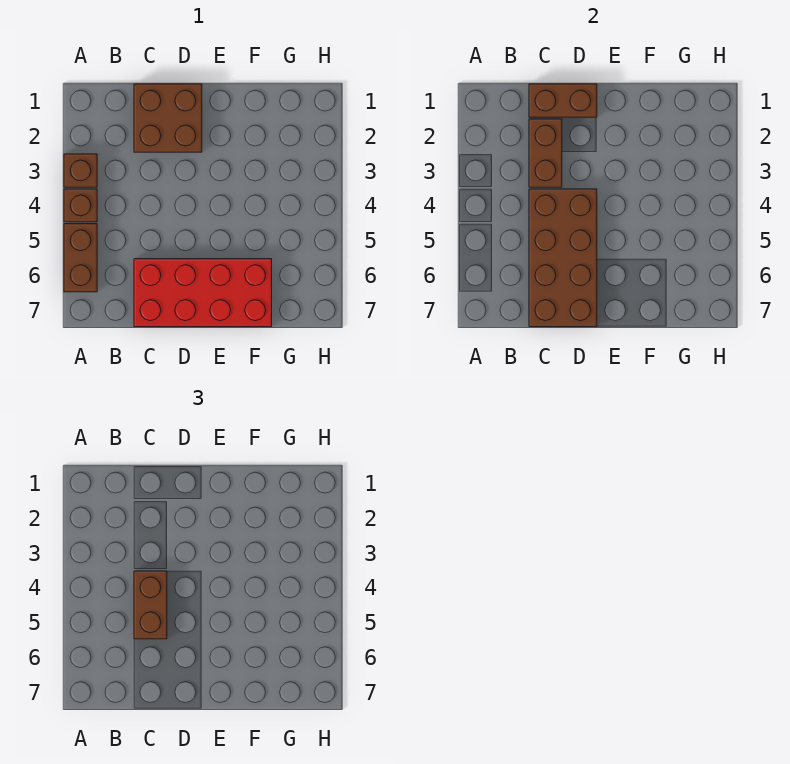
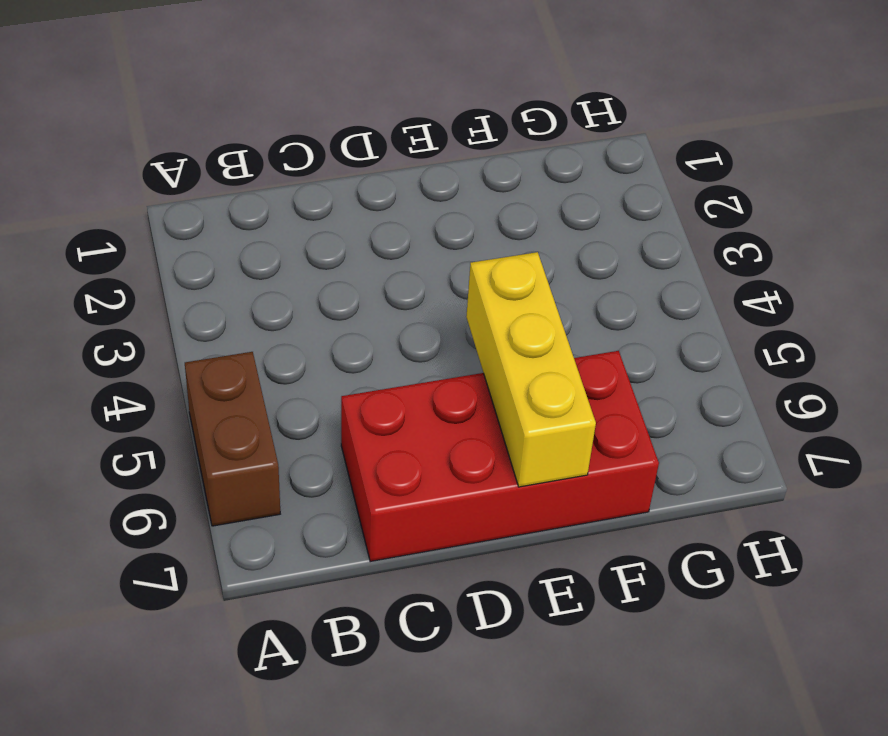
yellow 1x3 brick [466,252,596,487] -> none
none -> brown 1x1 brick [64,154,97,187]
none -> brown 1x1 brick [64,189,97,222]

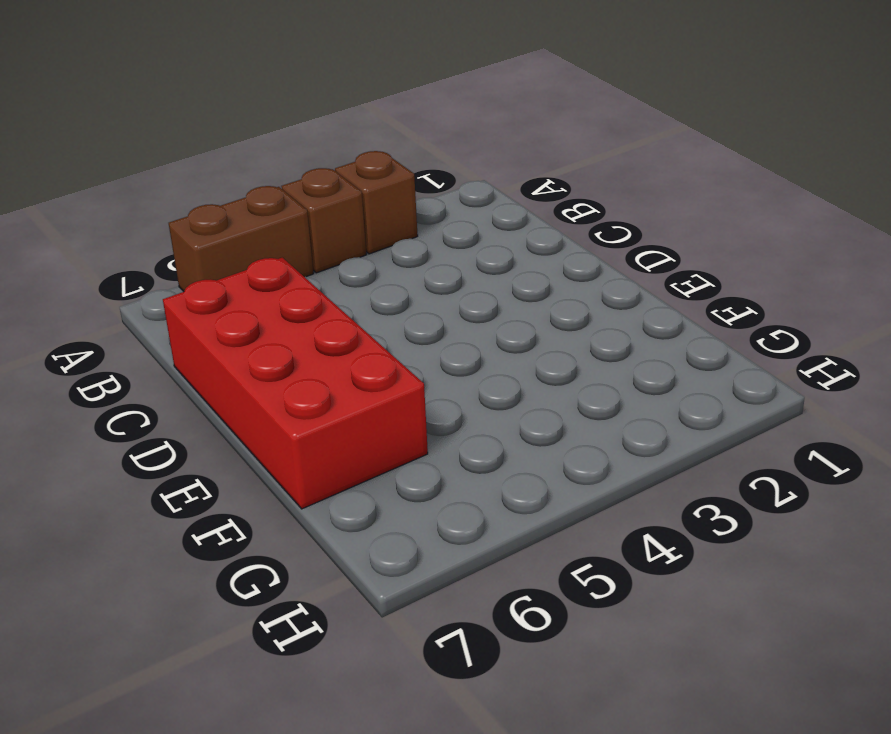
none -> brown 2x2 brick [134,84,202,152]
none -> brown 1x2 brick [529,84,597,117]

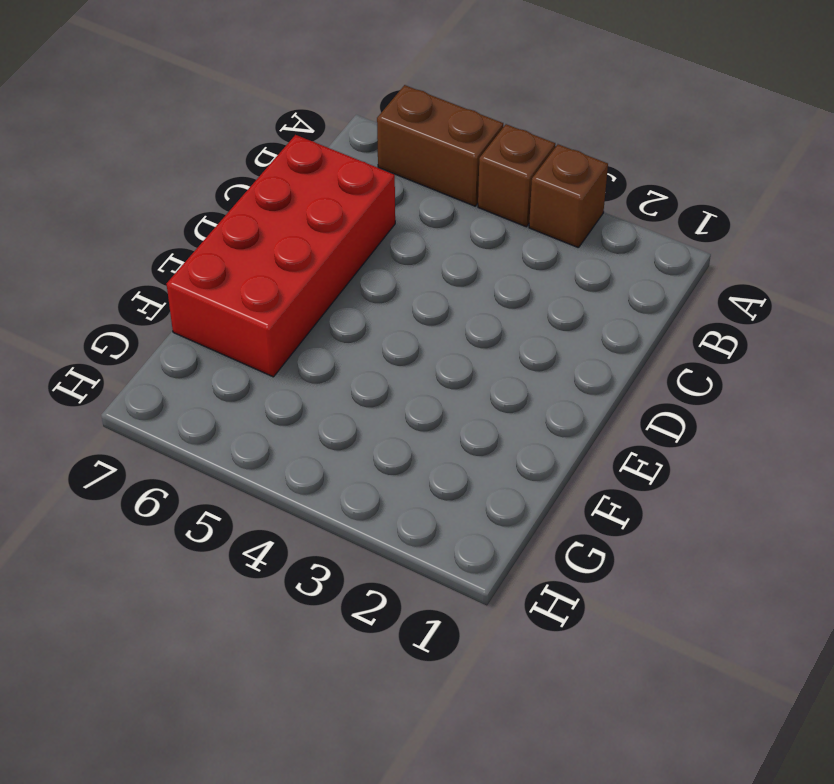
none -> brown 2x2 brick [134,84,202,152]
none -> brown 1x2 brick [529,84,597,117]

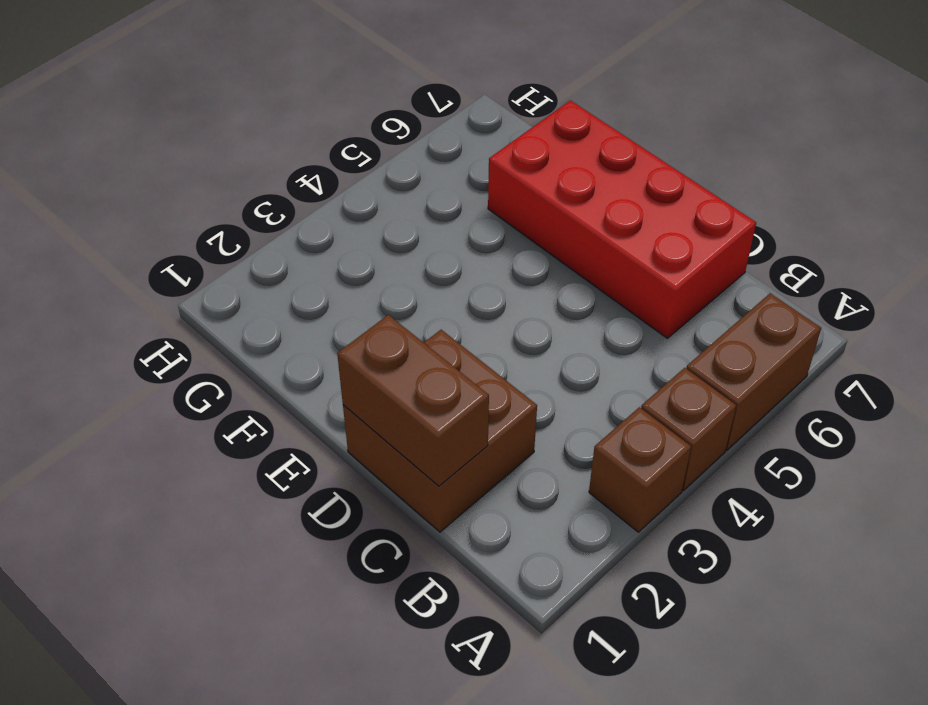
none -> brown 1x2 brick [529,119,562,187]
none -> brown 2x4 brick [529,189,597,327]

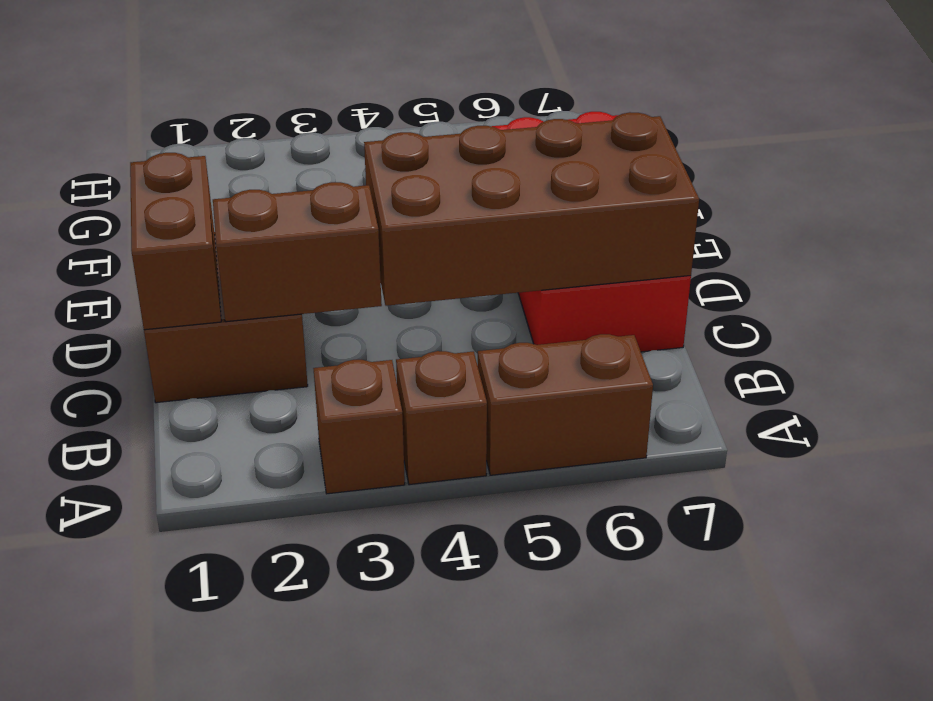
none -> brown 1x2 brick [134,571,167,639]

